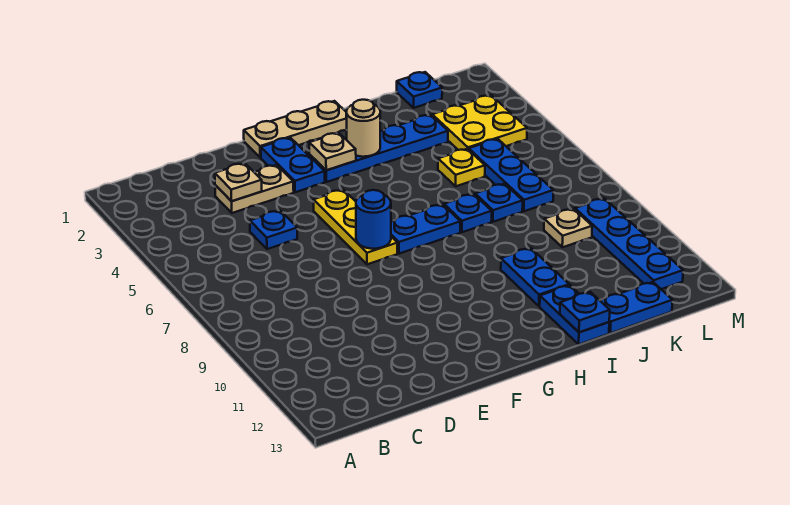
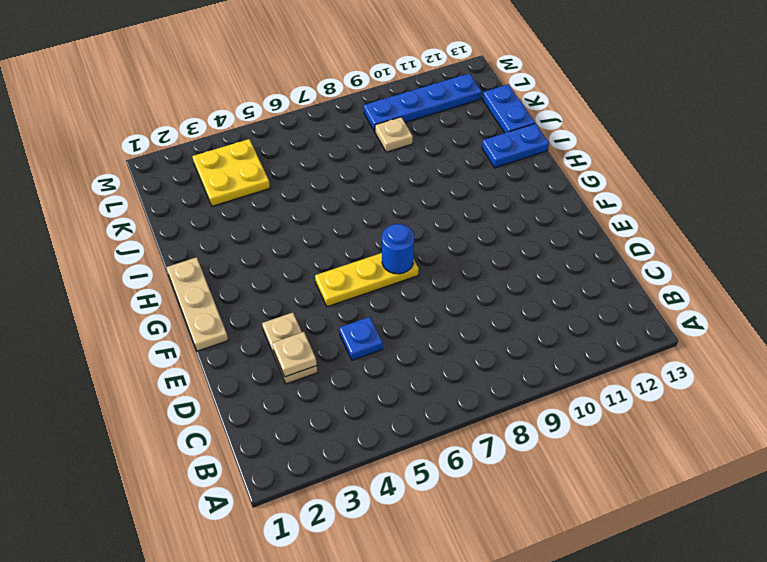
none -> blue 1x2 plate [261,138,325,192]
none -> blue 1x4 plate [309,115,448,182]
none -> blue 1x2 plate [391,204,460,254]

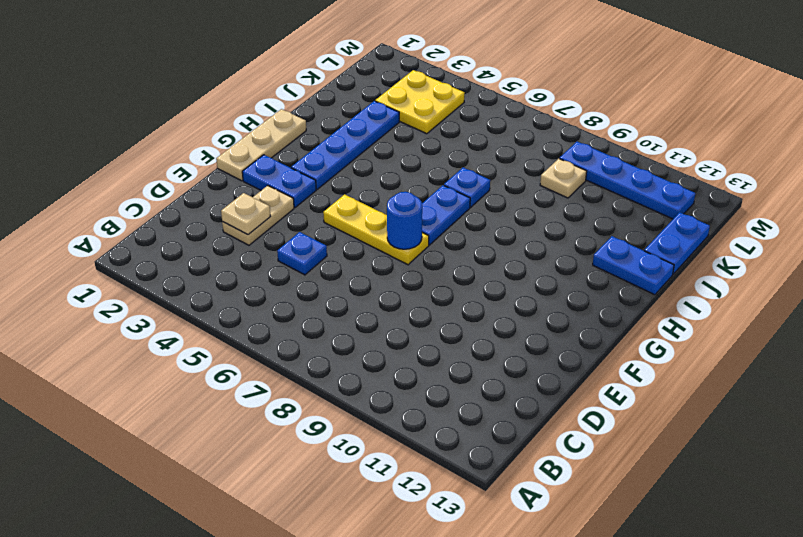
none -> blue 1x2 plate [501,248,569,306]
none -> yellow 1x1 plate [438,149,485,186]
none -> blue 1x1 plate [475,184,523,222]

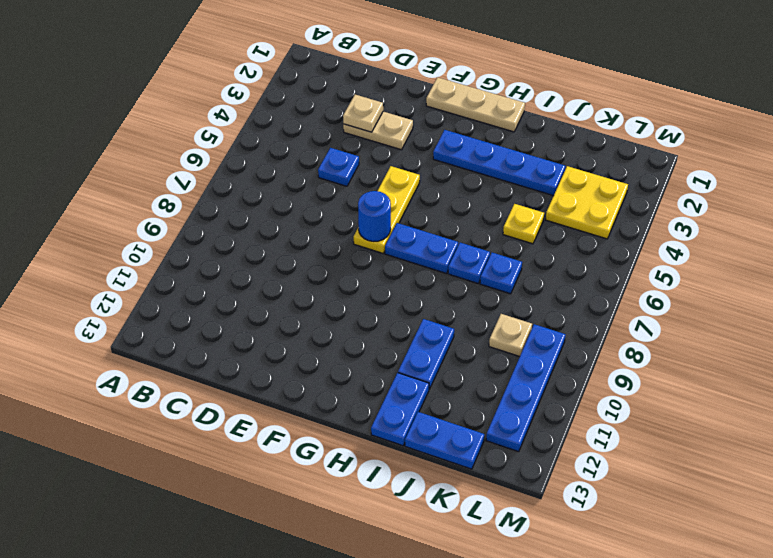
none -> blue 1x2 plate [261,138,325,192]
none -> blue 1x1 plate [397,72,442,108]
none -> blue 1x3 plate [469,139,553,211]

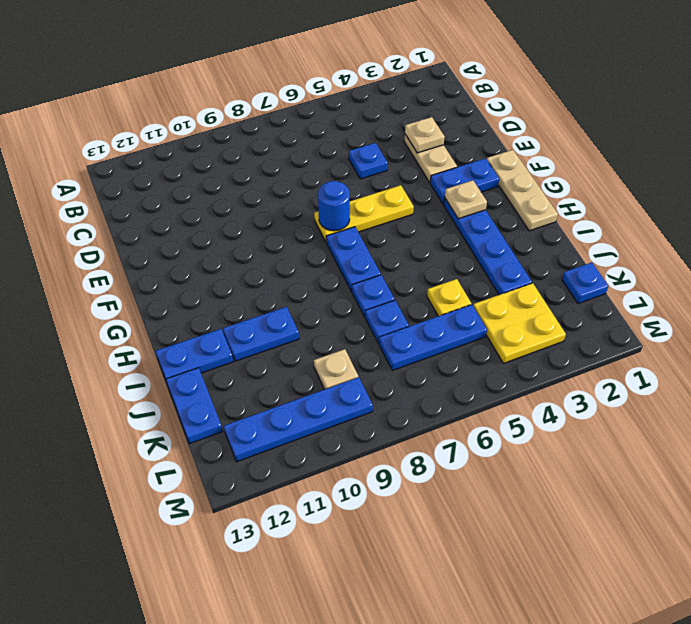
none -> tan 1x1 round brick [346,100,380,157]
none -> blue 1x1 plate [560,292,610,332]

